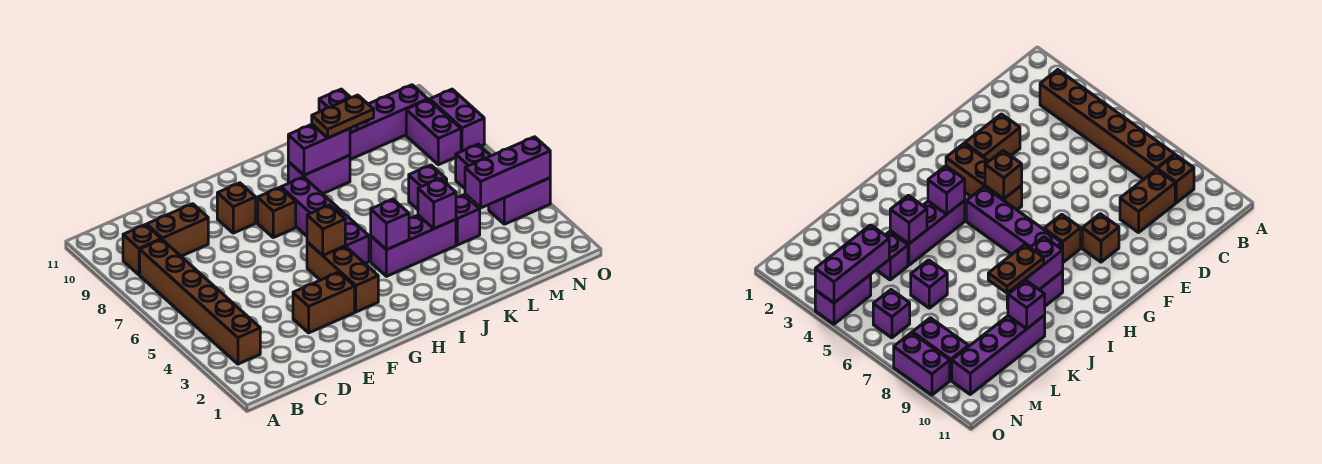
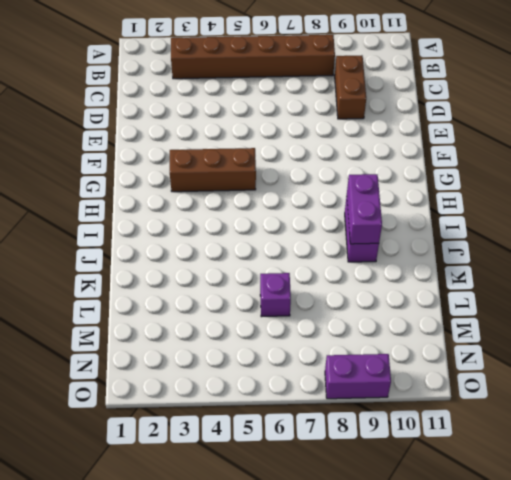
none -> brown 1x1 brick [123,225,161,275]
none -> brown 1x2 brick [293,272,355,333]
none -> brown 1x1 brick [217,183,256,233]

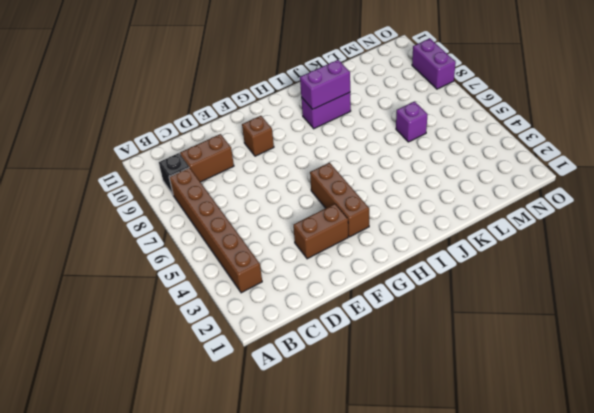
black 1x1 brick [159,153,189,194] -> brown 1x1 brick [123,225,161,275]
none -> brown 1x1 brick [258,187,296,238]
none -> purple 1x4 brick [281,177,369,264]
none -> purple 1x3 brick [371,215,456,276]

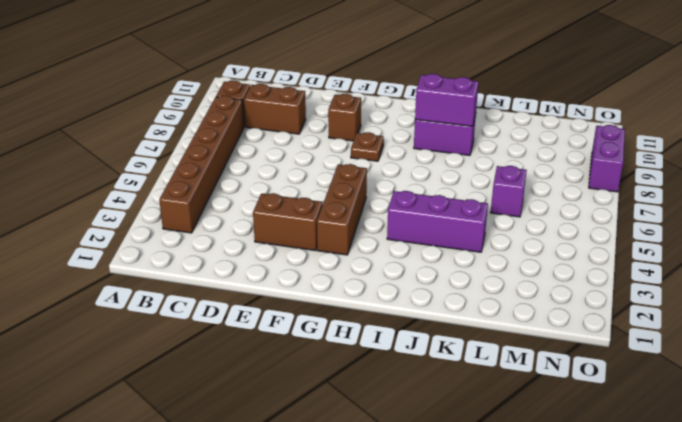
brown 1x1 plate [351,132,384,161] -> brown 1x1 brick [258,187,296,238]
none -> purple 1x4 brick [281,177,369,264]
none -> purple 1x4 brick [350,85,428,159]
none -> purple 1x1 brick [456,195,480,245]

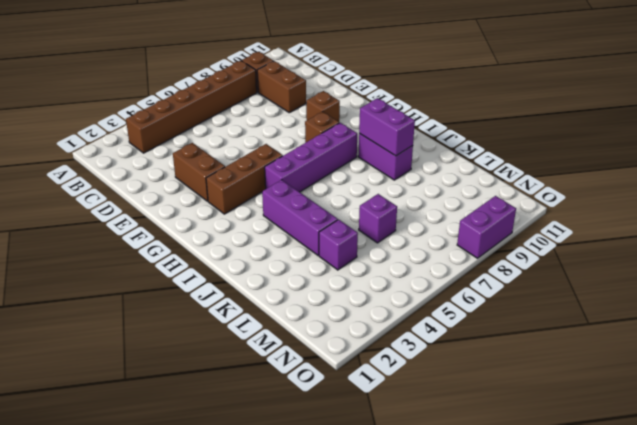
none -> purple 1x4 brick [350,85,428,159]
none -> purple 1x2 brick [489,178,550,224]
none -> purple 1x1 brick [456,144,491,189]

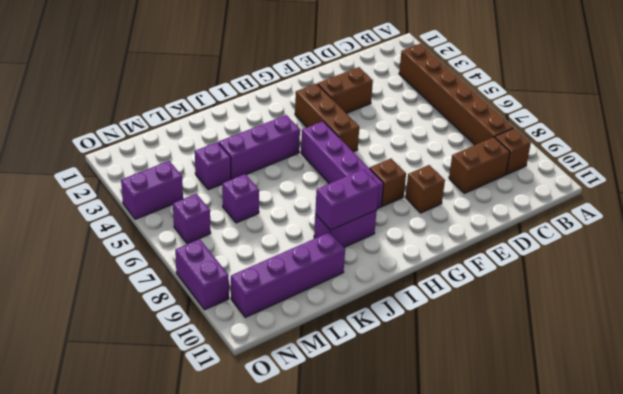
none -> purple 1x2 brick [406,100,461,165]
none -> brown 1x1 brick [307,205,345,255]
none -> purple 1x1 brick [371,199,409,250]

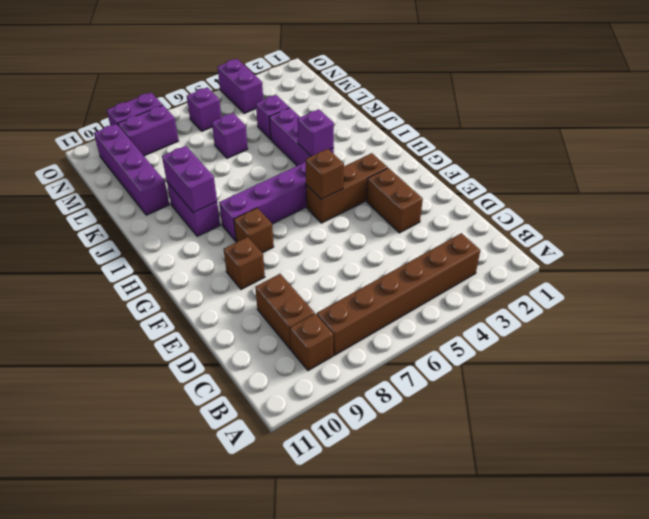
none -> purple 1x1 brick [418,178,456,229]
none -> purple 1x1 brick [319,89,357,133]
none -> purple 1x3 brick [465,137,550,208]

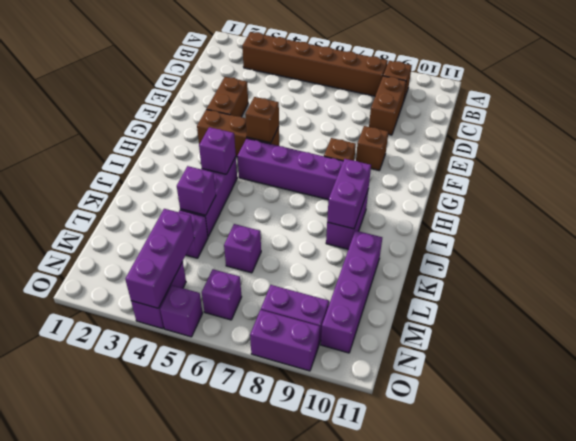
purple 1x1 brick [160,285,203,337] -> purple 1x1 brick moved to [319,89,357,133]
none -> brown 1x2 plate [312,95,374,138]

